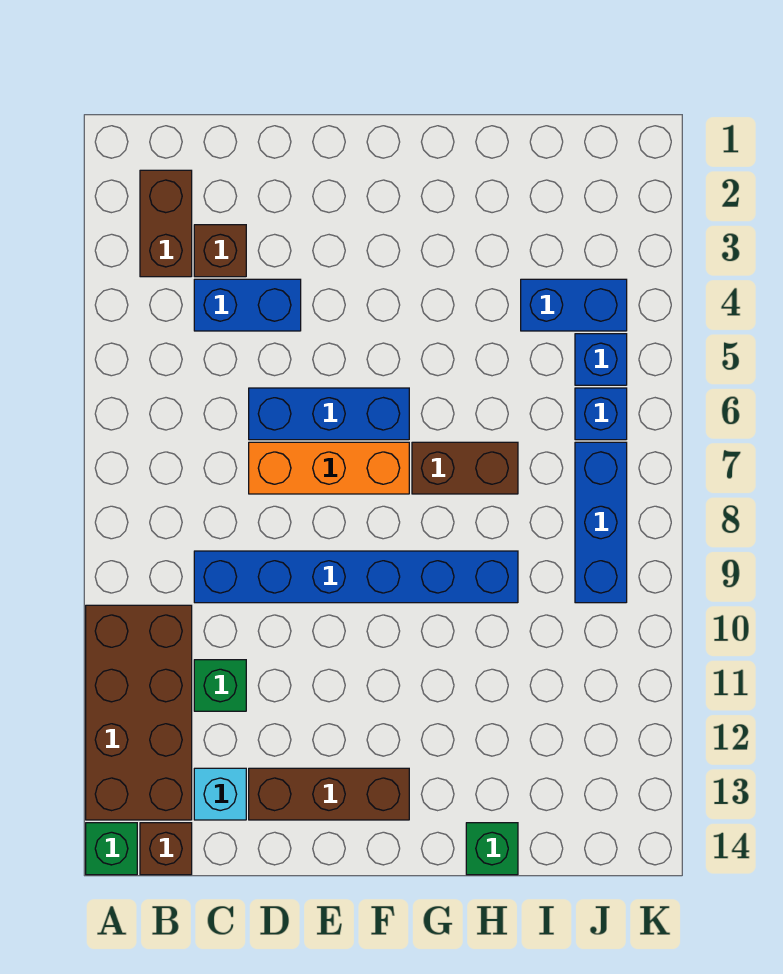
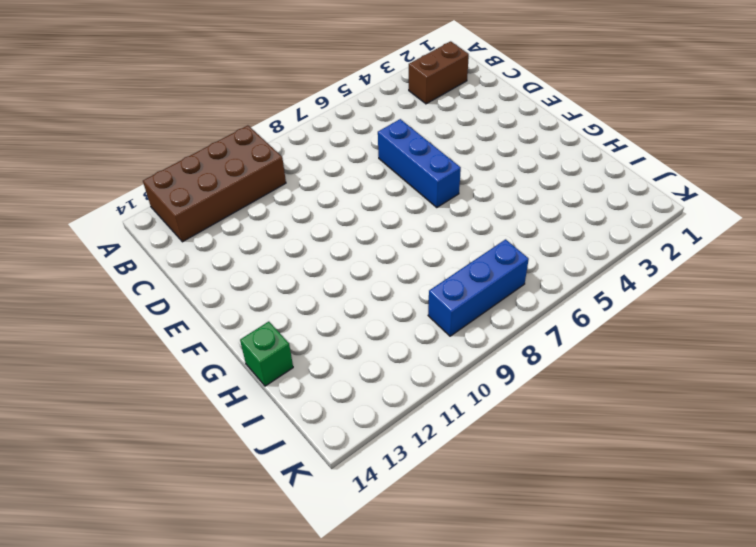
none -> green 1x1 brick [86,823,137,875]
none -> brown 1x1 brick [140,823,192,875]
none -> brown 1x1 brick [194,225,246,277]

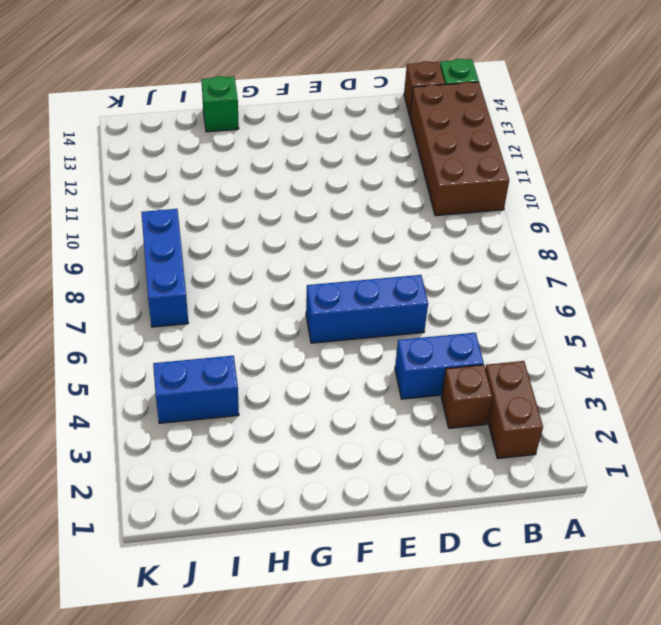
none -> blue 1x6 brick [194,551,518,603]
none -> green 1x1 brick [194,660,246,711]
none -> cyan 1x1 brick [194,768,246,820]

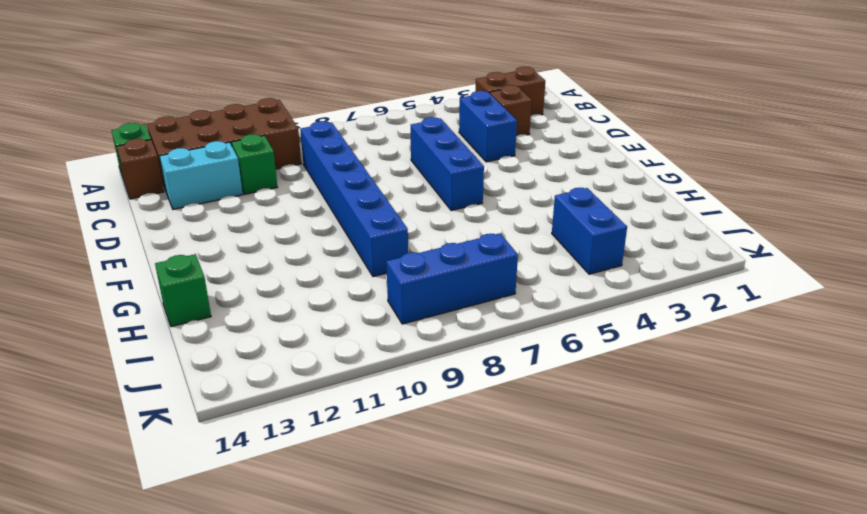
cyan 1x2 brick [159,141,243,209] -> cyan 1x1 brick [194,768,246,820]
none -> orange 1x3 brick [249,442,409,494]
none -> brown 1x3 brick [249,768,409,820]
none -> brown 1x2 brick [412,442,518,494]

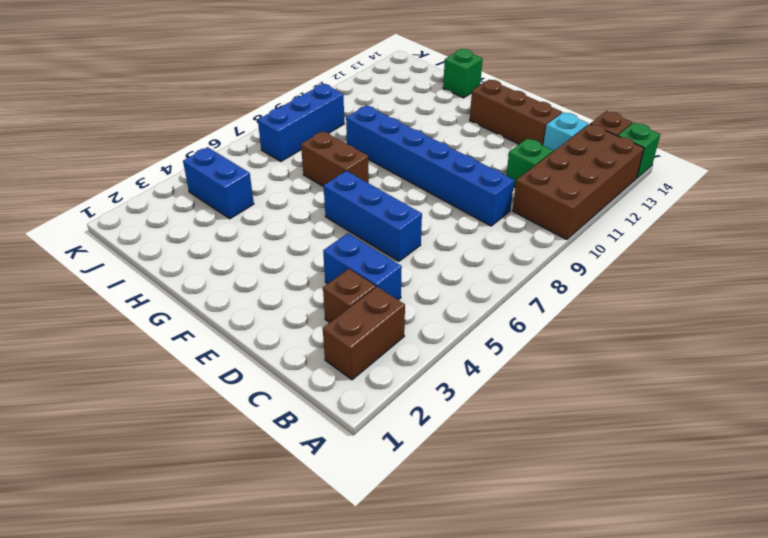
none -> orange 1x3 brick [249,442,409,494]
none -> blue 1x1 brick [575,334,627,385]
none -> blue 1x1 brick [575,388,627,440]

